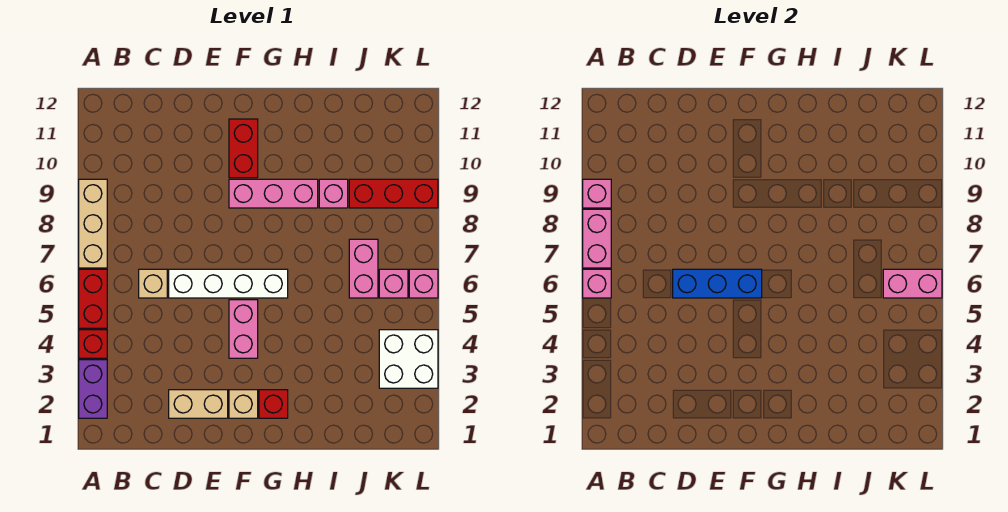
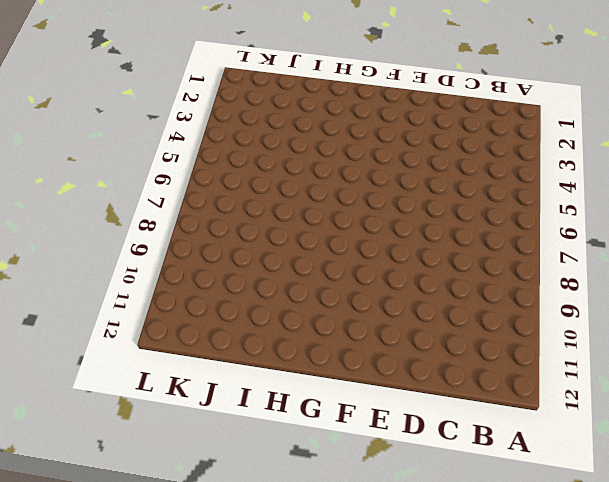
none -> purple 1x2 brick [79,360,107,418]
none -> red 1x1 brick [79,330,107,358]
none -> red 1x2 brick [79,269,107,328]

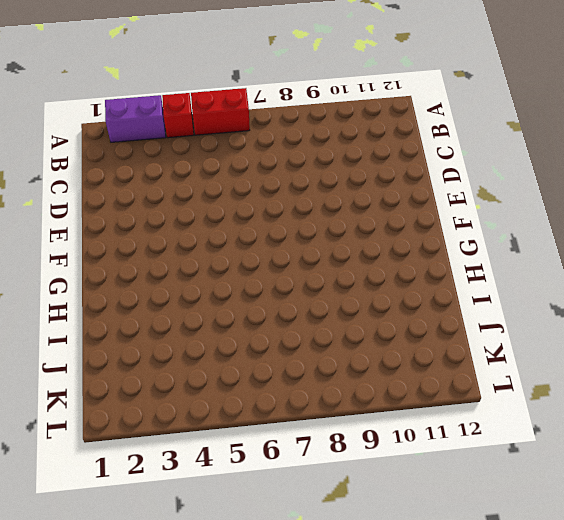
none -> tan 1x3 brick [79,179,107,268]
none -> tan 1x1 brick [139,269,167,298]
none -> tan 1x2 brick [169,390,228,418]

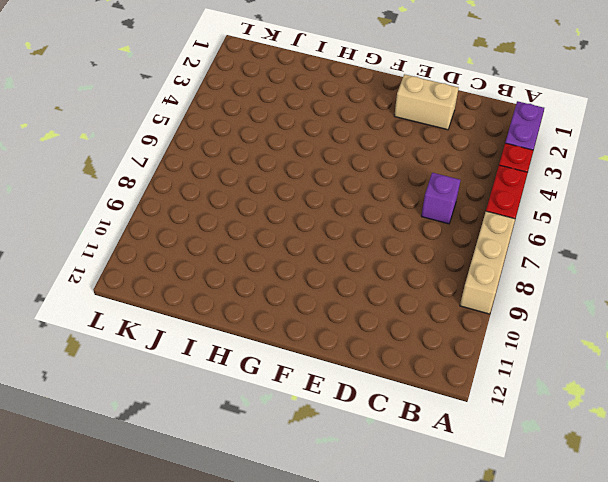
purple 1x1 brick [421,173,460,224] -> tan 1x1 brick [139,269,167,298]
none -> white 1x4 brick [169,269,288,298]
none -> tan 1x1 brick [229,390,258,418]
none -> pink 1x2 brick [229,300,258,358]

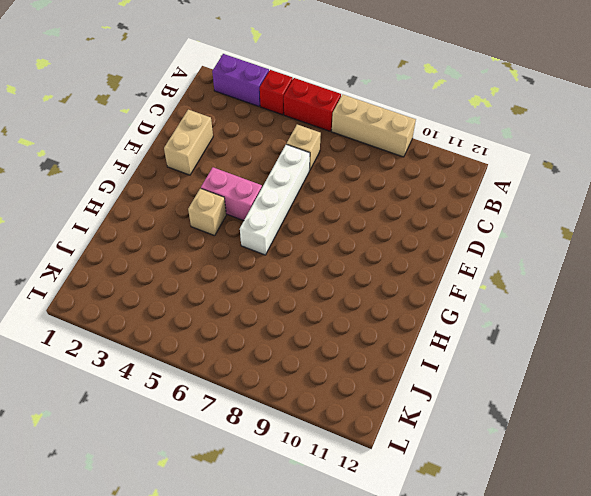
tan 1x1 brick [188,188,226,236] -> tan 1x1 brick moved to [229,390,258,418]
none -> pink 1x3 brick [229,179,318,208]
none -> red 1x2 brick [229,119,258,178]
none -> red 1x1 brick [259,390,288,418]

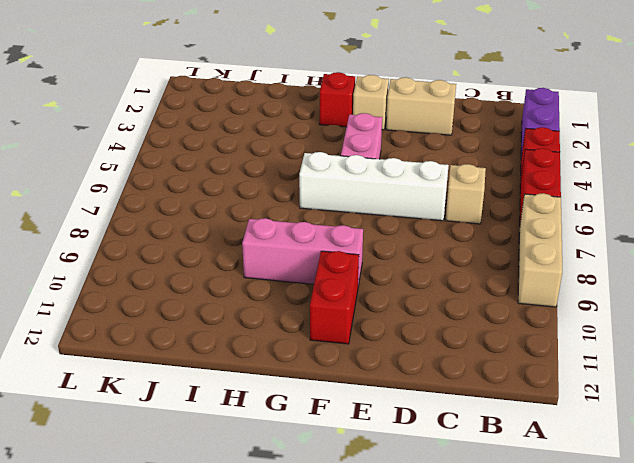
none -> pink 1x1 brick [319,179,348,208]
none -> pink 1x2 brick [349,239,378,298]
none -> red 1x3 brick [349,179,438,208]

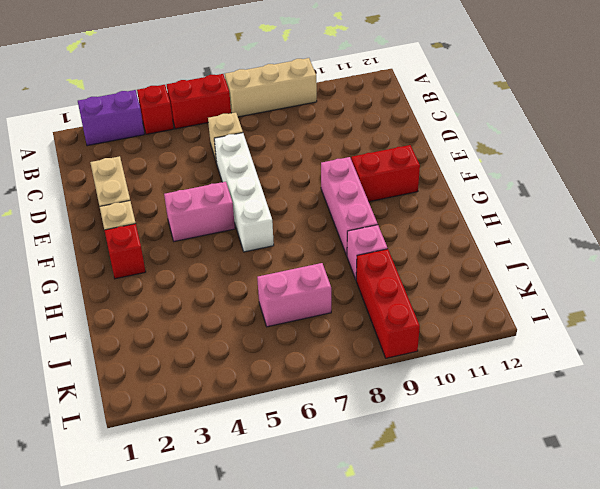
none -> white 2x2 brick [379,330,438,388]
none -> pink 1x1 brick [379,269,408,298]
none -> pink 1x1 brick [409,269,438,298]

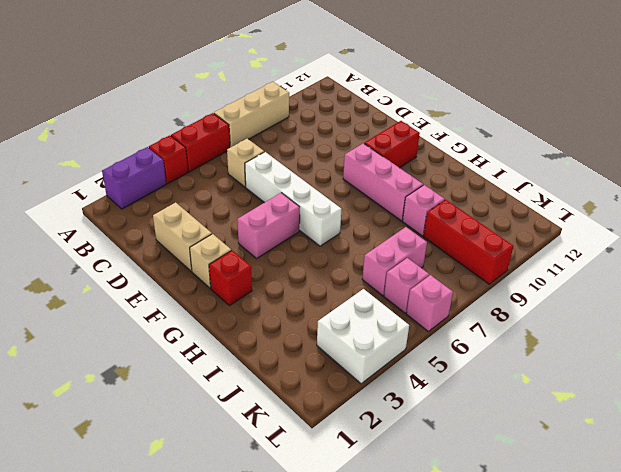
none -> pink 1x1 brick [583,269,611,298]
none -> pink 1x2 brick [583,209,611,268]
none -> pink 1x1 brick [583,179,611,208]

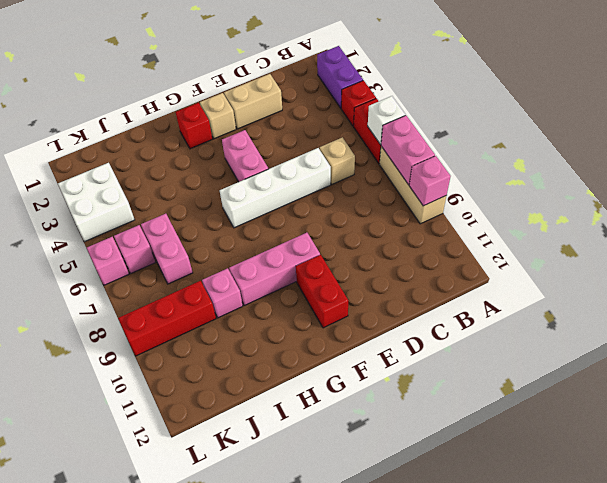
white 1x1 brick [368,96,405,145] -> pink 1x1 brick [583,269,611,298]
none -> blue 1x3 brick [673,269,762,298]
none -> pink 1x2 brick [883,269,942,298]

